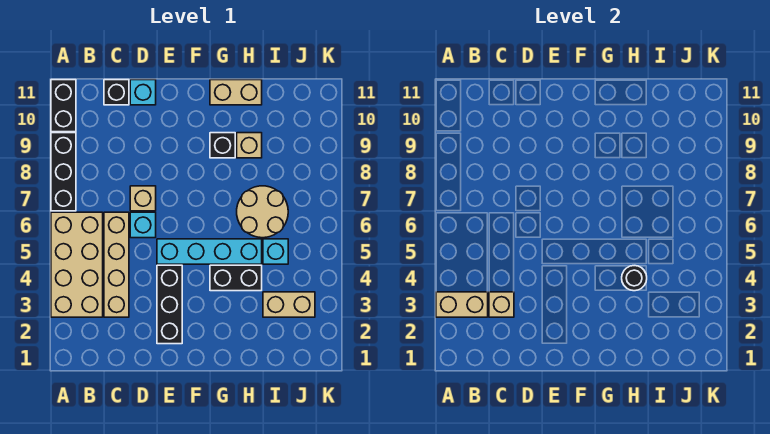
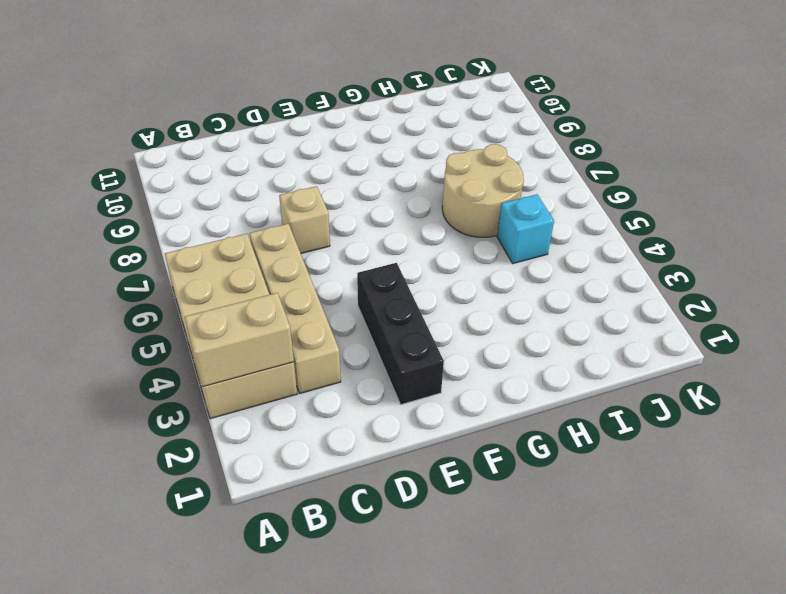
none -> black 1x3 brick [51,133,76,211]
none -> black 1x2 brick [51,80,76,132]
none -> black 1x1 brick [104,80,129,105]

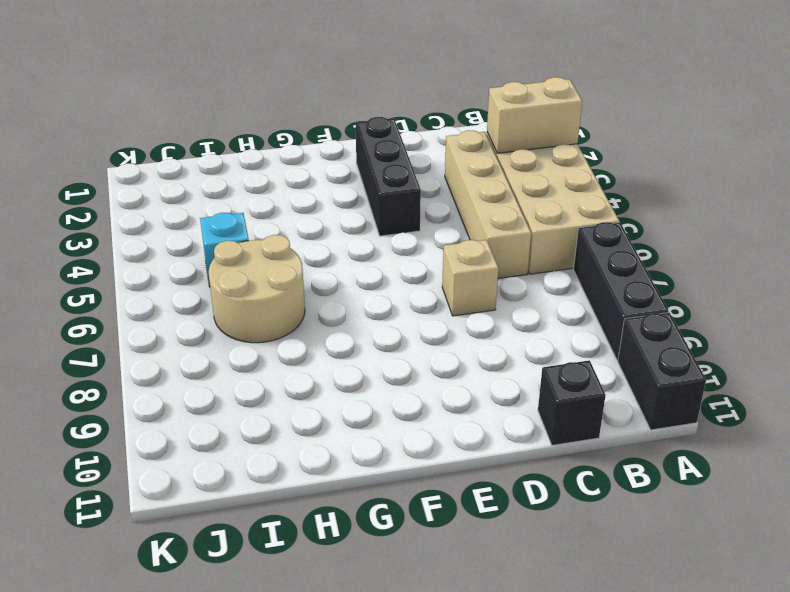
none -> cyan 1x1 brick [130,212,156,238]
none -> cyan 1x1 brick [130,80,156,105]
none -> cyan 1x4 brick [157,239,262,264]

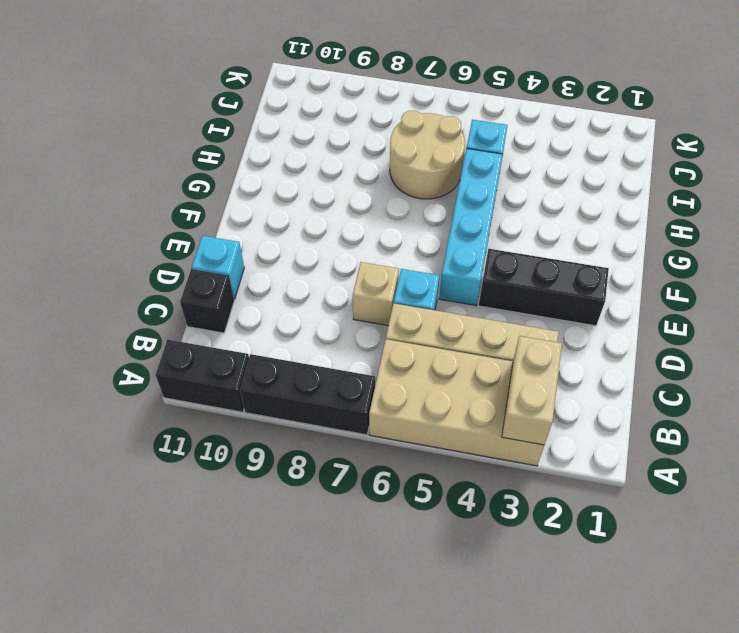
none -> black 1x2 brick [210,265,262,291]
none -> black 1x1 brick [210,133,235,158]
none -> tan 1x2 brick [210,80,262,105]

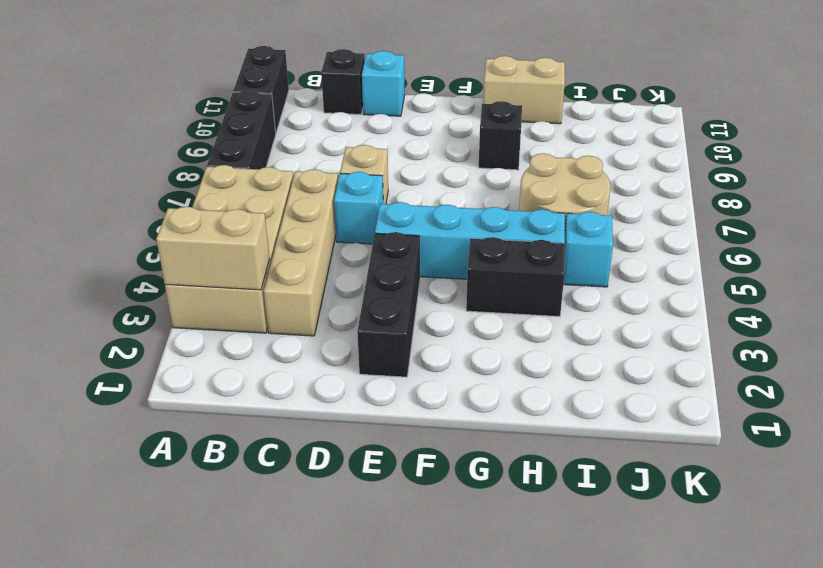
none -> tan 1x1 brick [237,133,262,158]
none -> tan 1x2 brick [263,292,315,317]
none -> tan 1x1 brick [489,292,514,317]

